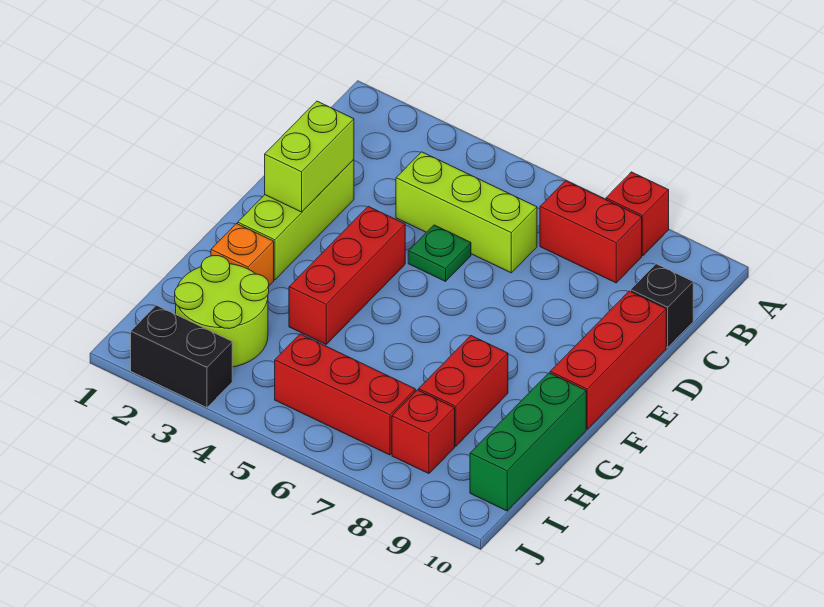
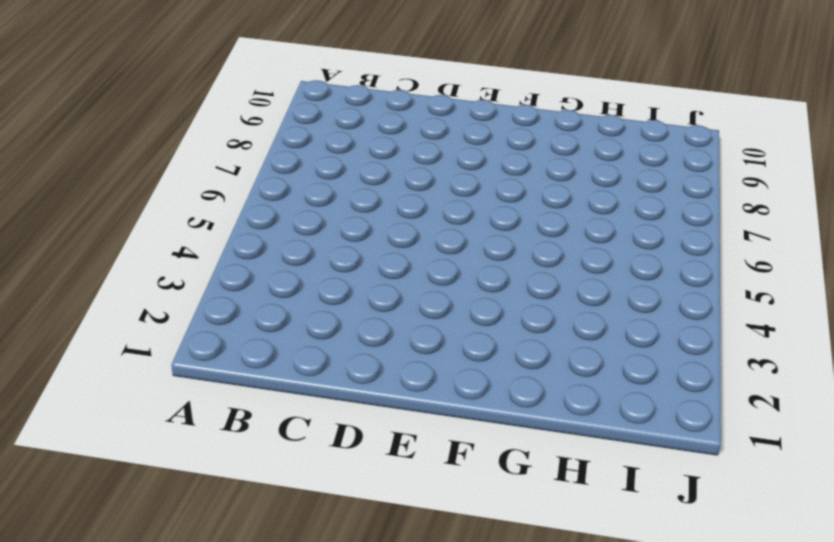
none -> red 1x1 brick [606,172,669,256]
none -> red 1x2 brick [540,181,642,283]
none -> lime 1x3 brick [396,152,537,273]

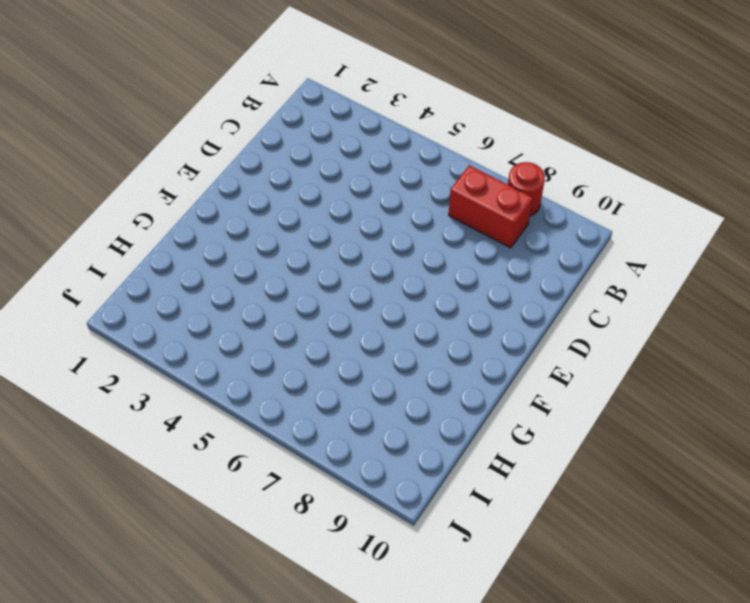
red 1x1 round brick [508,162,545,216] -> red 1x1 brick [606,172,669,256]
none -> lime 1x3 brick [396,152,537,273]
none -> black 1x1 brick [631,264,693,347]
none -> lime 1x3 brick [238,159,354,280]

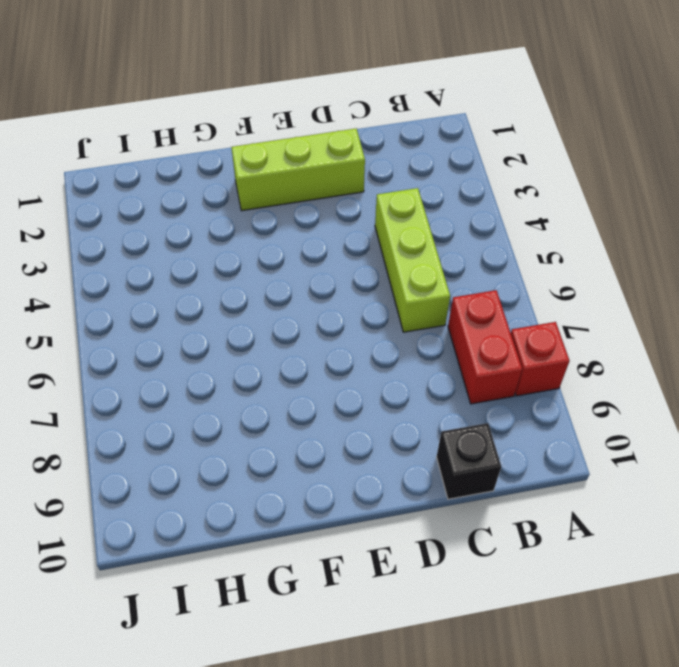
none -> green 1x1 plate [408,225,471,281]
none -> red 1x3 brick [550,291,666,429]
none -> red 1x3 brick [289,206,405,344]

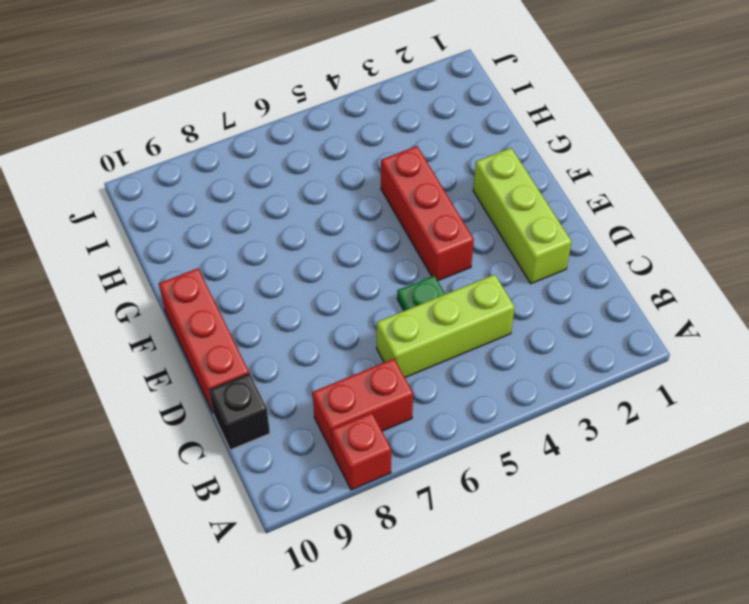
none -> orange 1x1 brick [211,224,274,286]
none -> red 1x2 brick [419,336,508,446]
none -> green 1x3 brick [470,373,586,511]

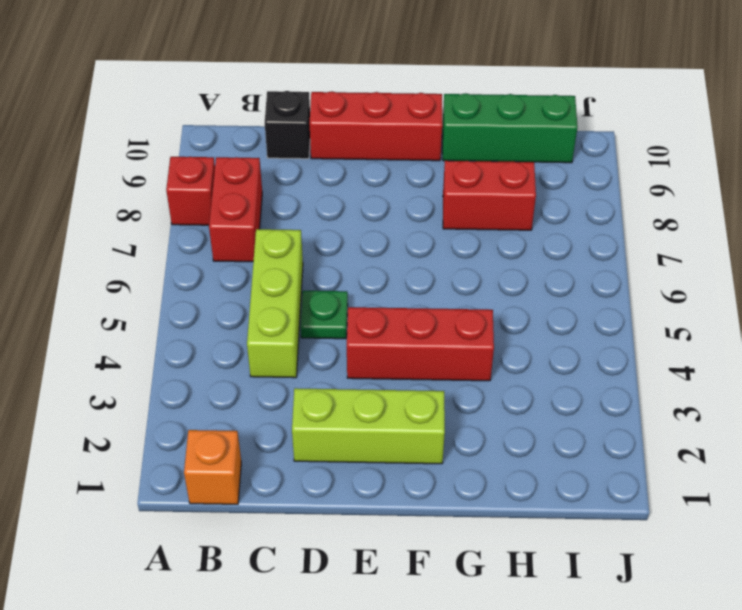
orange 1x1 brick [184,430,241,504] -> orange 1x1 brick moved to [211,224,274,286]
none -> lime 2x2 round brick [175,255,269,367]
none -> red 1x3 brick [275,334,415,455]
none -> red 1x1 brick [392,390,455,474]

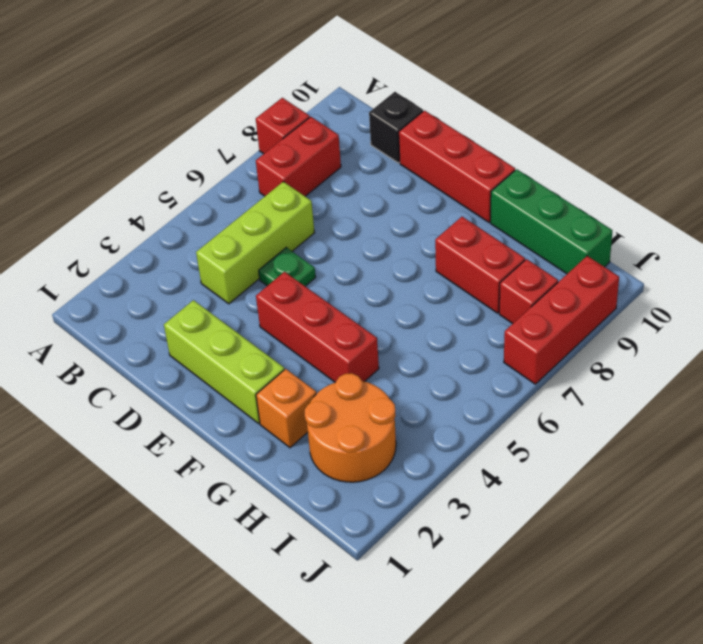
orange 2x2 round brick [305,373,396,482] -> lime 2x2 round brick [175,255,269,367]
red 1x3 brick [504,256,619,384] -> red 1x3 brick moved to [275,334,415,455]
none -> black 1x2 brick [131,305,232,408]
none -> lime 1x2 brick [265,101,354,212]

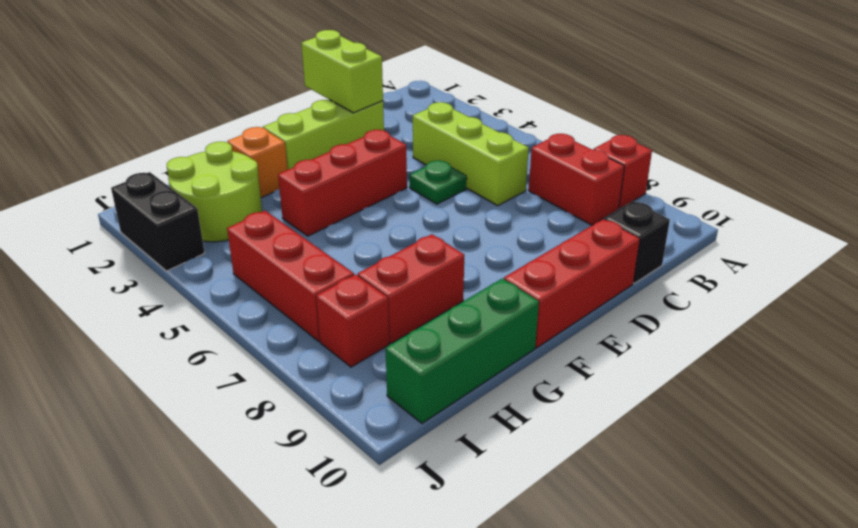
lime 1x2 brick [301,30,383,113] -> lime 1x2 brick turned to [265,101,354,212]

